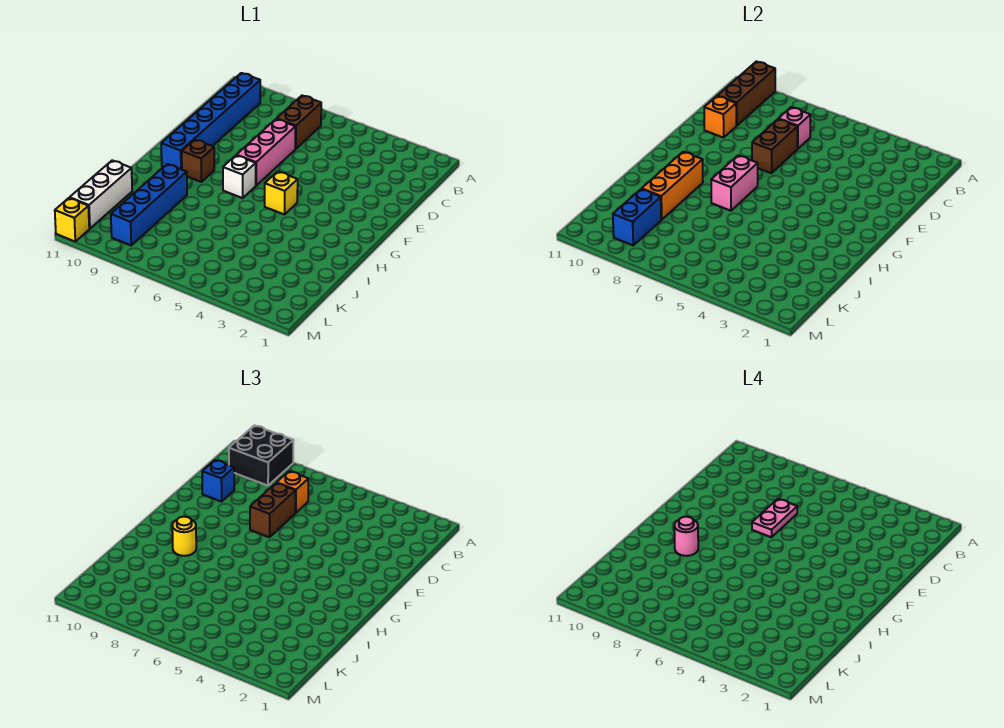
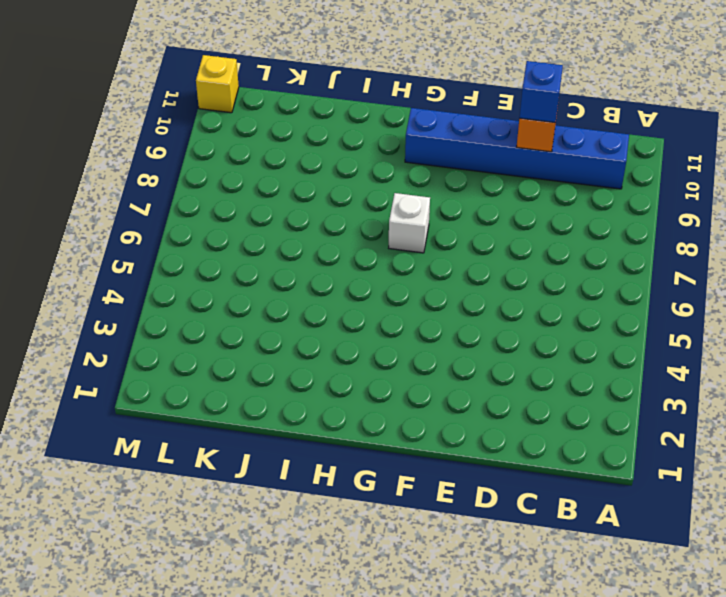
none -> brown 1x2 brick [277,96,321,149]
none -> pink 1x3 brick [237,119,295,185]
none -> yellow 1x1 brick [265,171,298,215]

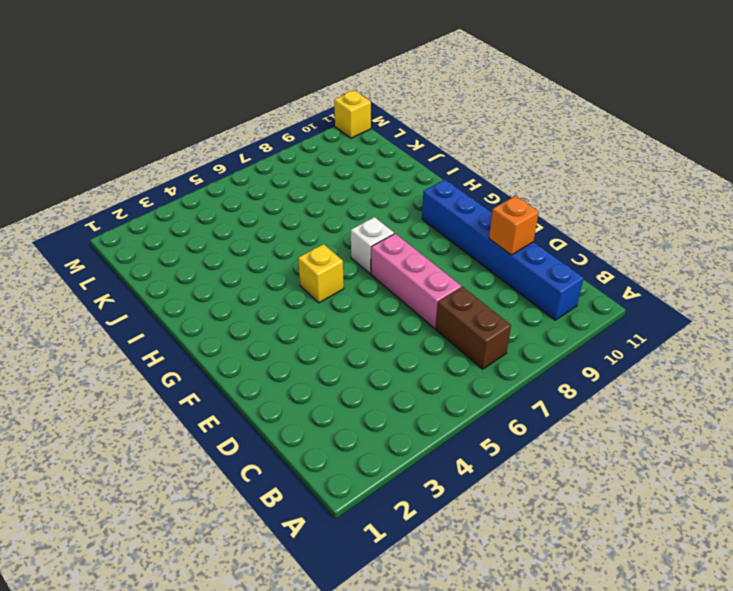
none -> brown 1x1 brick [182,140,214,182]
none -> blue 1x4 brick [111,164,187,245]
none -> white 1x3 brick [70,160,132,229]

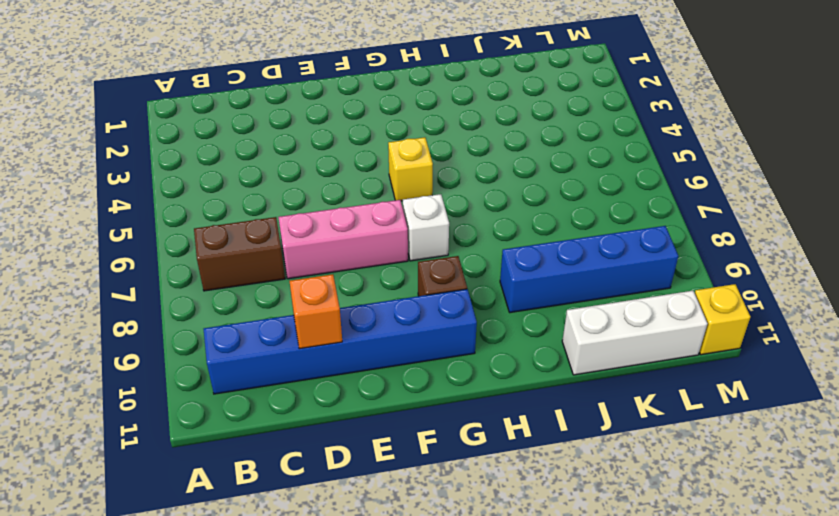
none -> brown 1x3 brick [718,61,775,126]
none -> pink 1x1 brick [779,107,810,149]
none -> brown 1x2 brick [752,119,797,173]

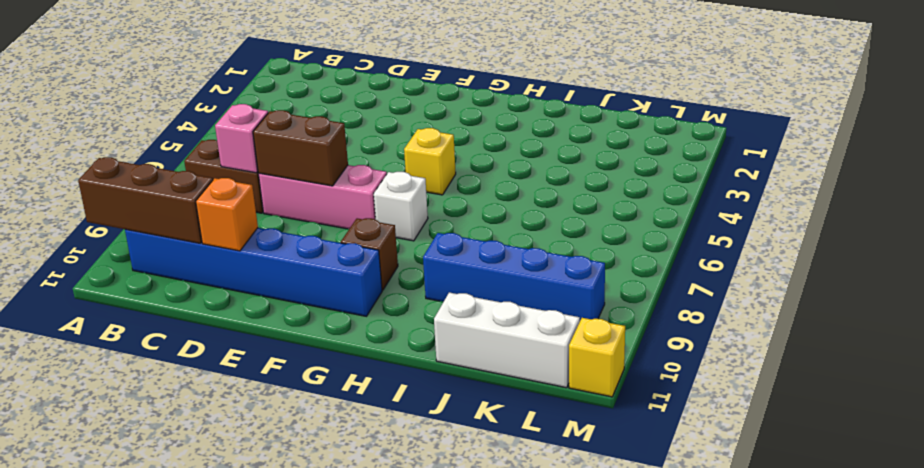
none -> pink 1x2 brick [711,155,758,211]
none -> orange 1x3 brick [642,152,703,220]
none -> blue 1x2 brick [613,189,661,245]

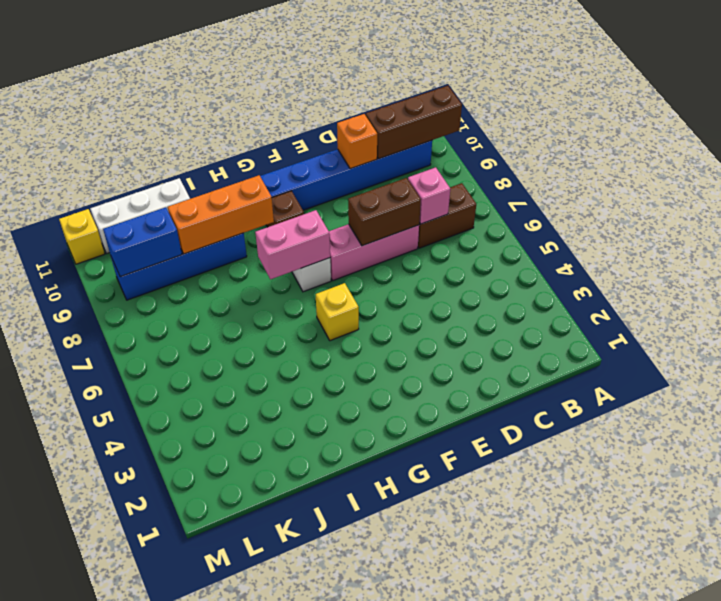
none -> black 2x2 brick [229,425,293,486]
none -> orange 1x1 brick [277,471,308,513]
none -> brown 1x2 brick [250,483,295,537]

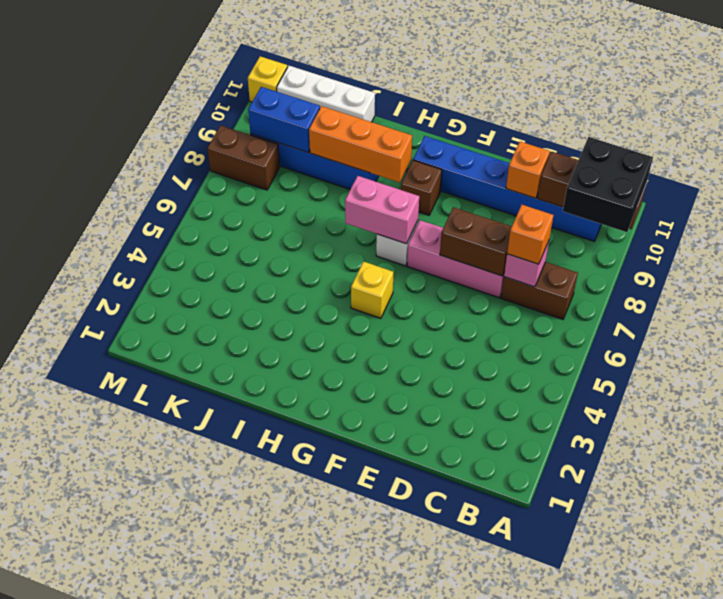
brown 1x2 brick [207,125,280,190] -> brown 1x2 brick moved to [250,483,295,537]
none -> blue 1x1 brick [202,460,234,502]
none -> yellow 1x1 round brick [172,517,196,556]
none -> pink 1x2 plate [752,499,797,537]

